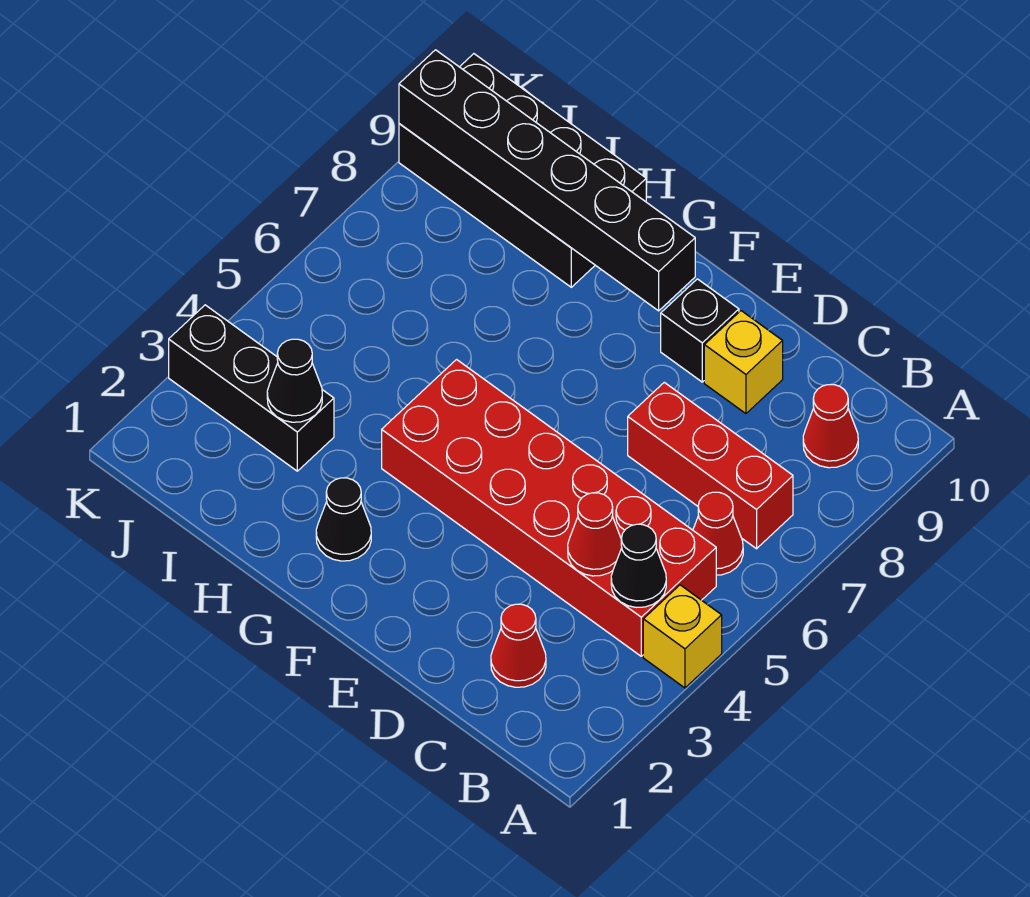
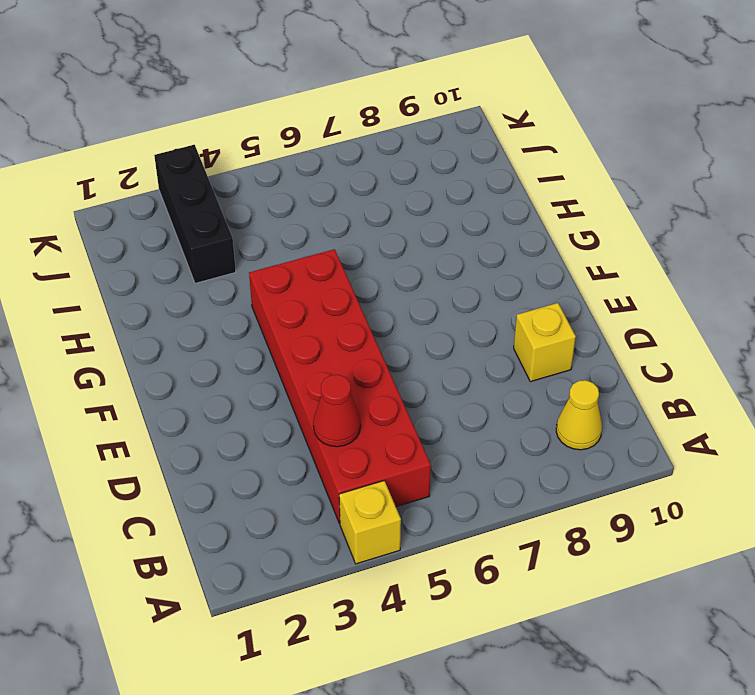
yellow 1x1 cone [556,380,602,450] -> red 1x1 cone [803,385,858,468]
none -> red 1x1 cone [693,492,743,575]
none -> red 1x3 brick [628,382,793,549]
none -> red 1x1 cone [491,604,546,687]

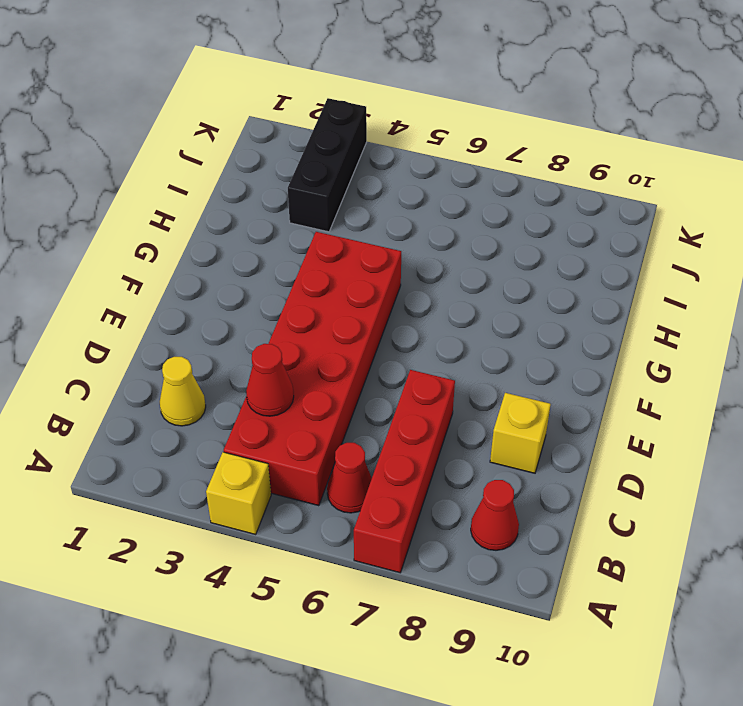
red 1x4 brick [354,370,455,573] -> red 1x3 brick [628,382,793,549]
yellow 1x1 cone [160,357,206,426] -> red 1x1 cone [491,604,546,687]
none -> black 1x1 brick [661,279,739,382]
none -> black 1x1 cone [316,478,371,561]
none -> black 2x4 brick [399,54,646,287]

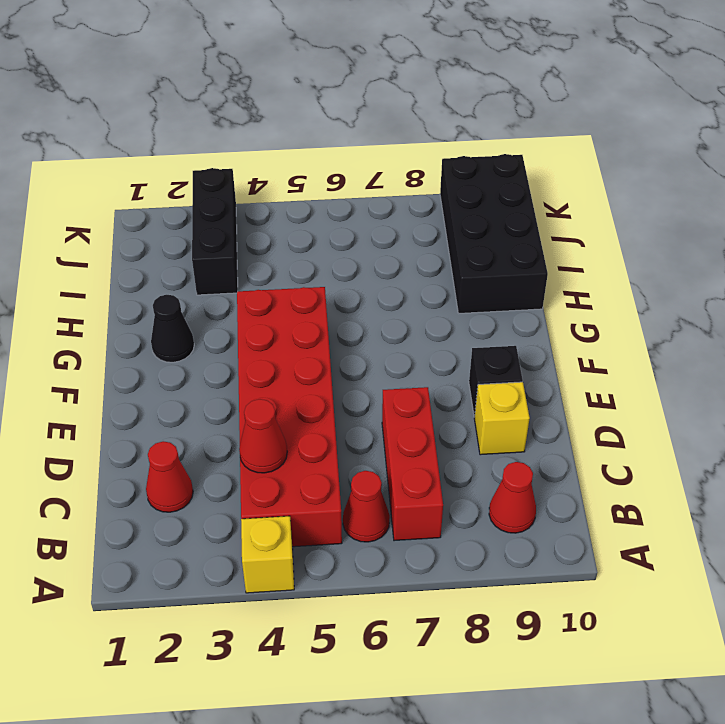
none -> black 1x1 cone [611,524,666,607]
none -> black 1x6 brick [399,50,695,311]
none -> black 1x1 cone [267,339,322,422]

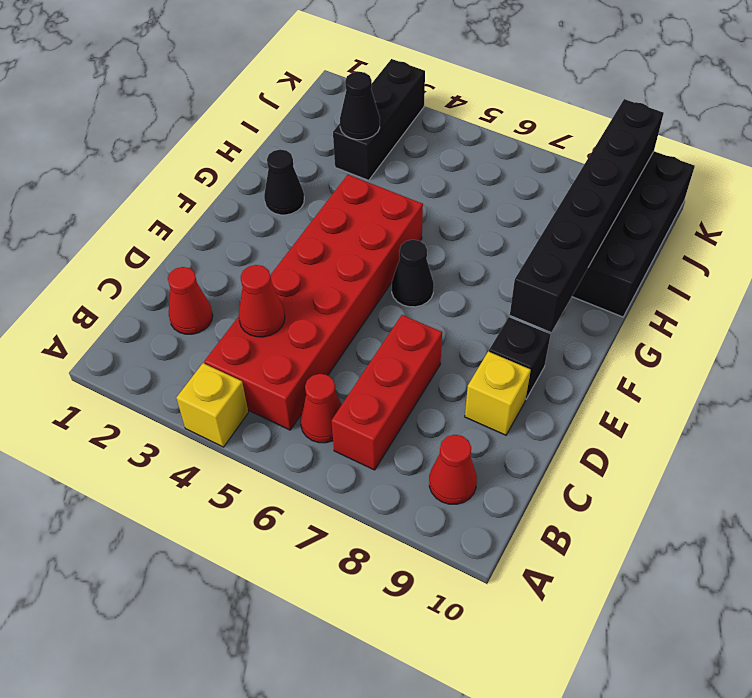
black 1x1 cone [392,240,434,307] -> black 1x1 cone moved to [611,524,666,607]

